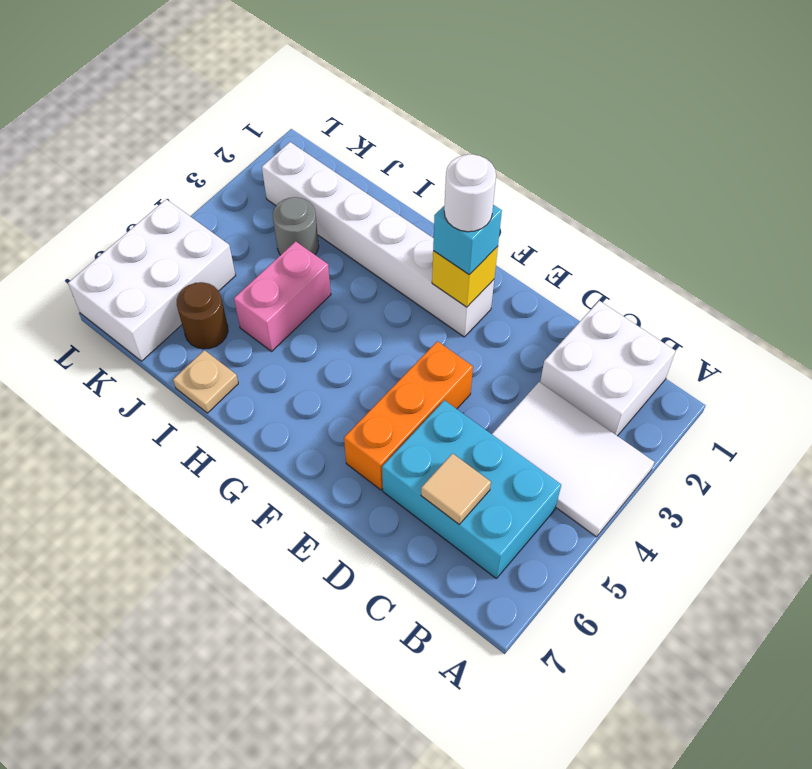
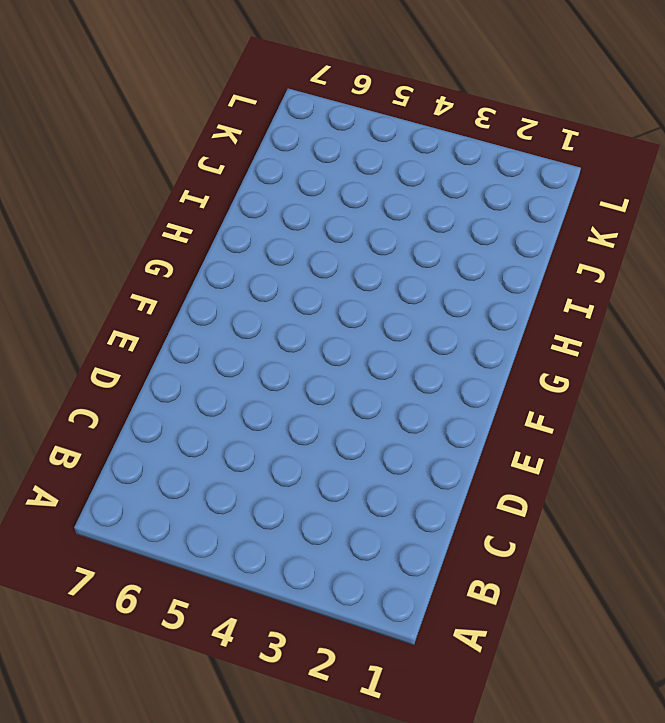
none -> white 2x3 tile [492,382,654,537]
none -> white 2x2 brick [540,301,675,436]
none -> cyan 2x3 brick [382,400,561,578]

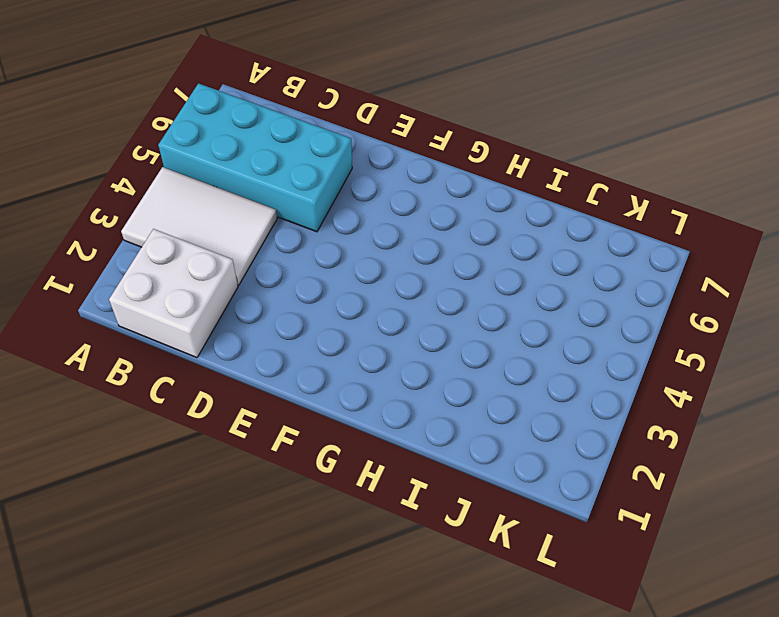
cyan 2x4 brick [158,84,352,232] -> cyan 2x3 brick [382,400,561,578]
none -> orange 1x3 brick [344,341,473,490]
none -> white 1x6 brick [262,142,494,337]
none -> pink 1x2 brick [234,241,331,351]

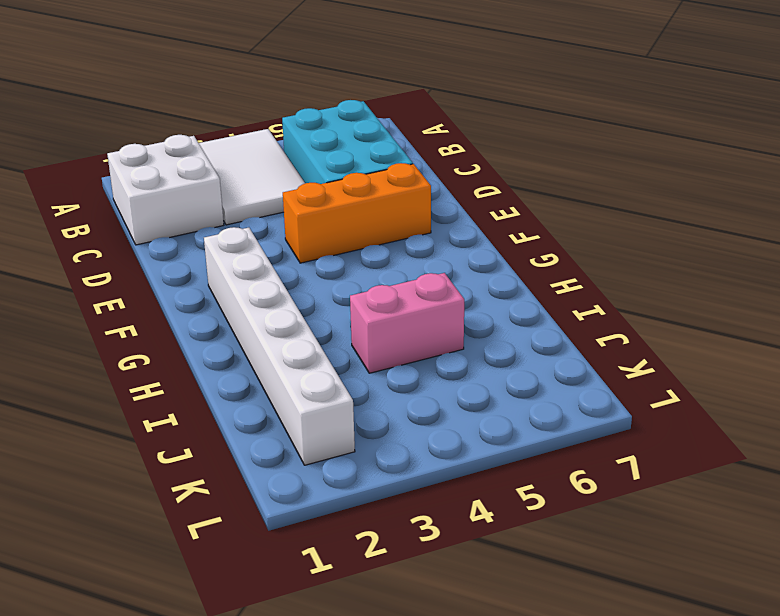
none -> tan 1x1 plate [173,350,238,413]
none -> grey 1x1 round brick [273,197,319,255]
none -> brown 1x1 round brick [177,282,228,349]

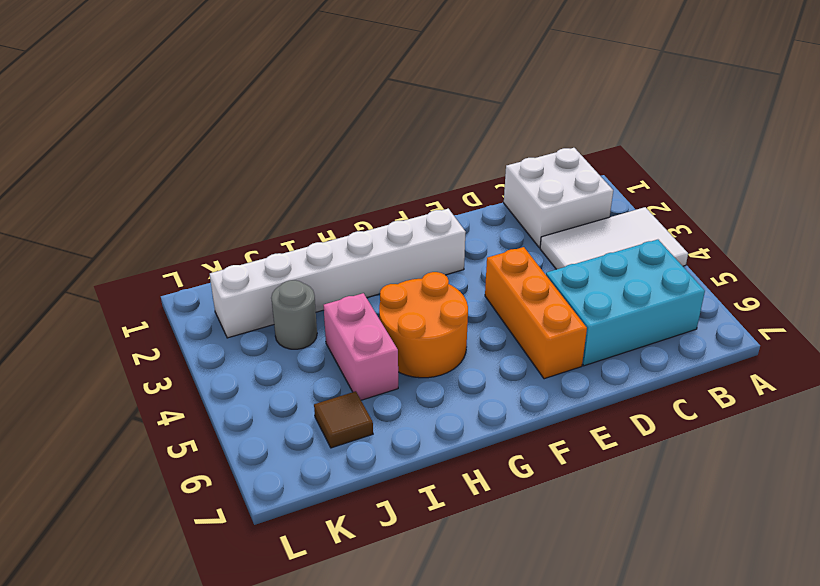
orange 2x2 round brick [379,272,468,378] -> none
brown 1x1 tile [314,391,373,448] -> brown 1x1 round brick [177,282,228,349]
none -> tan 1x1 plate [173,350,238,413]
none -> white 2x3 brick [68,199,236,361]
none -> tan 1x1 tile [421,453,491,524]

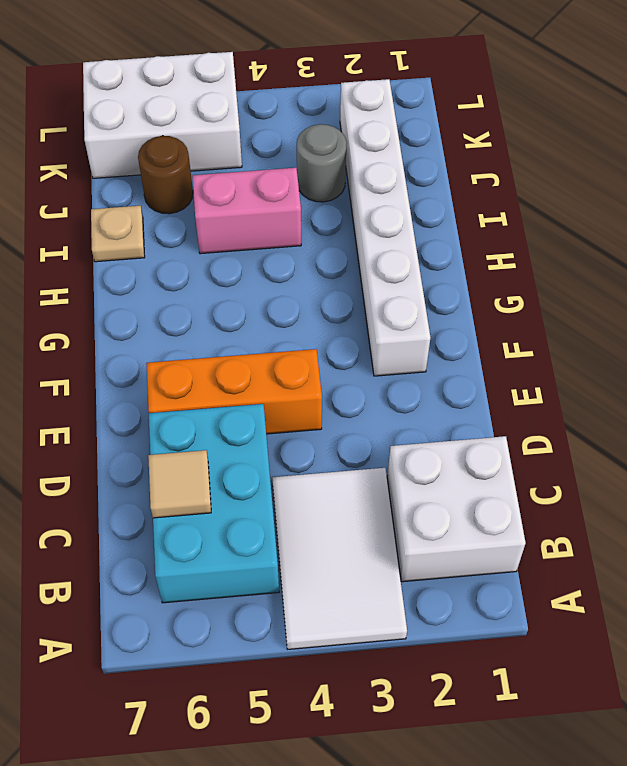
none -> yellow 1x1 brick [432,246,498,307]
none -> cyan 1x1 brick [433,205,502,275]
none -> white 1x1 round brick [444,154,496,232]

